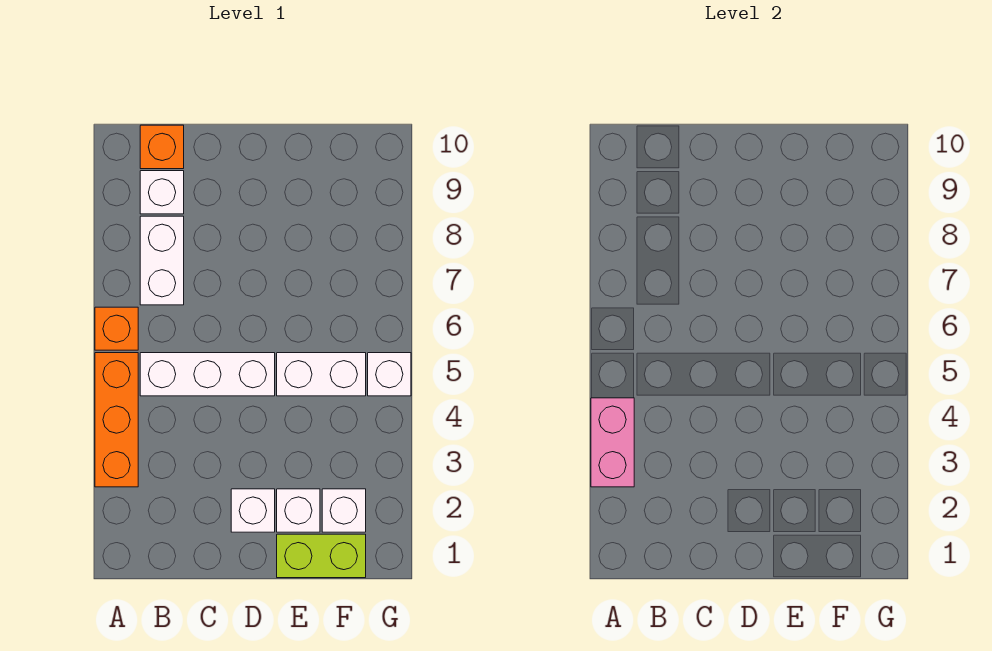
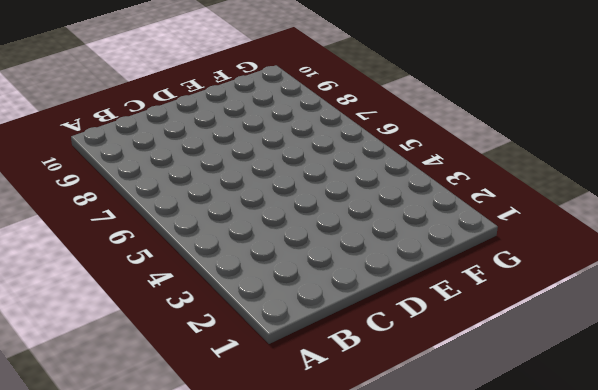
none -> orange 1x3 brick [95,353,138,487]
none -> orange 1x1 brick [95,307,138,350]
none -> white 1x3 brick [140,353,275,396]

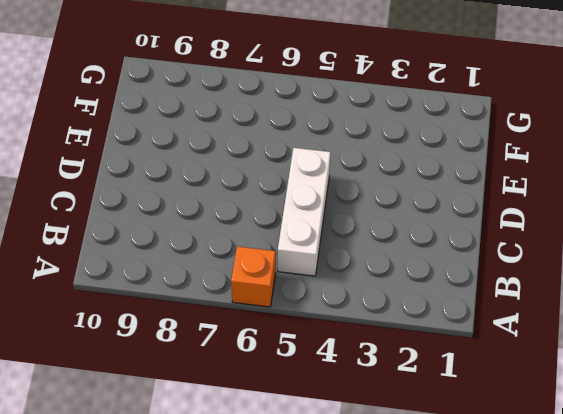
none -> orange 1x3 brick [95,353,138,487]
none -> white 1x2 brick [140,216,184,305]
none -> white 1x1 brick [140,171,184,214]

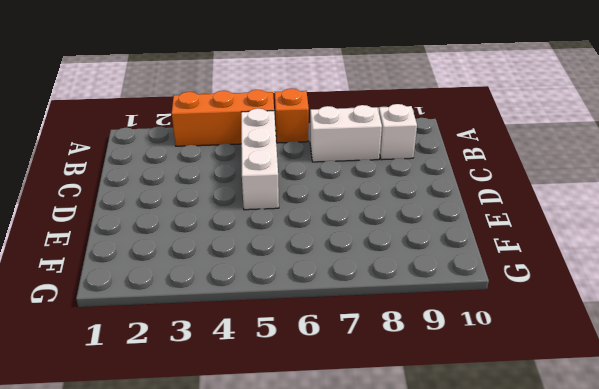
none -> orange 1x1 brick [140,125,184,169]
none -> white 1x1 brick [231,489,275,532]
none -> lime 1x2 brick [277,534,366,578]

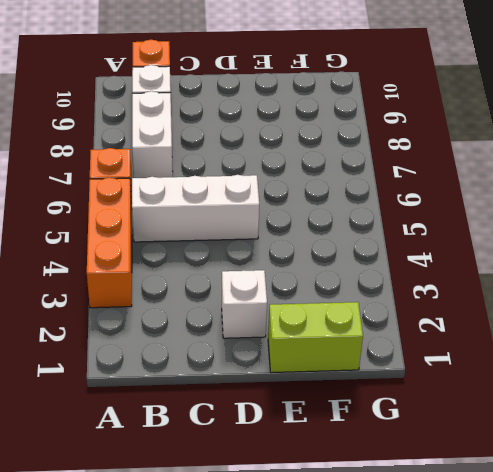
none -> white 1x1 brick [277,489,320,532]
none -> white 1x2 brick [277,353,366,396]
none -> white 1x1 brick [322,489,366,532]

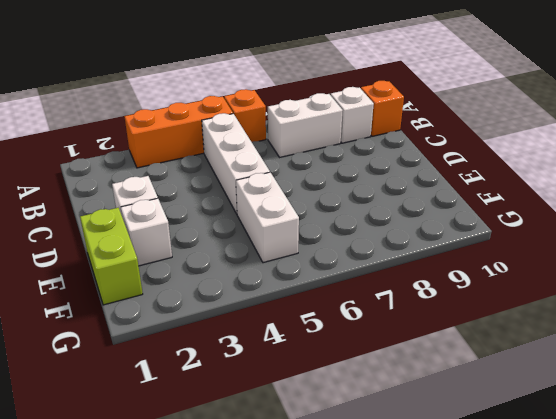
none -> white 1x1 brick [322,489,366,532]
none -> white 1x1 brick [368,353,411,396]
none -> pink 1x2 brick [591,398,634,487]

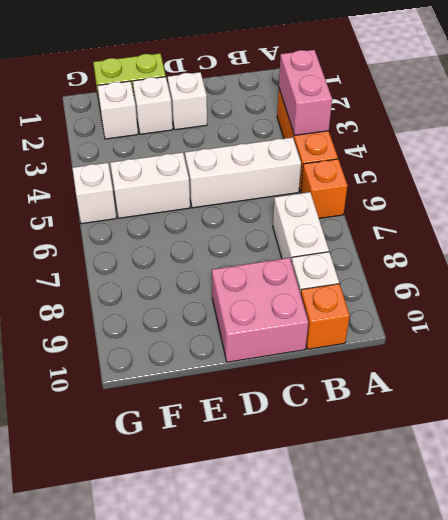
pink 2x2 brick [212,258,308,362] -> none

